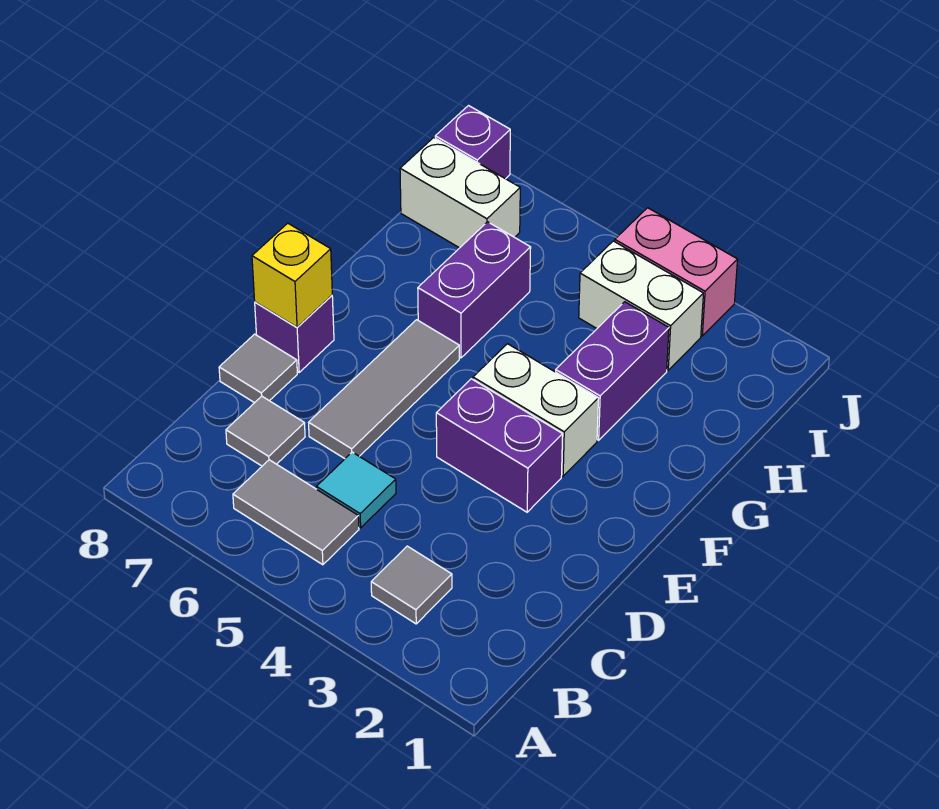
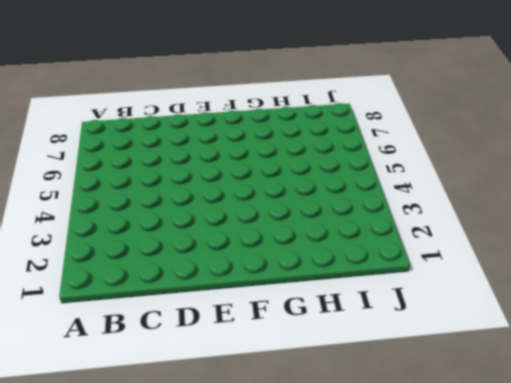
none -> grey 1x1 tile [371,546,452,624]
none -> grey 1x2 tile [233,460,359,565]
none -> cyan 1x1 tile [316,452,396,528]

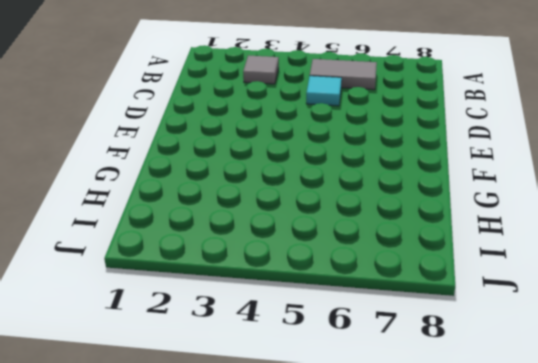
none -> grey 1x1 tile [226,396,305,466]
none -> grey 1x3 tile [309,320,459,459]
none -> grey 1x1 tile [219,334,297,403]

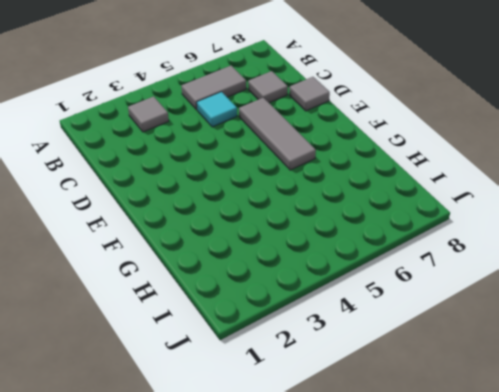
none -> purple 1x2 brick [436,379,563,512]
none -> purple 1x1 brick [255,296,334,372]
none -> white 1x2 brick [473,344,598,476]

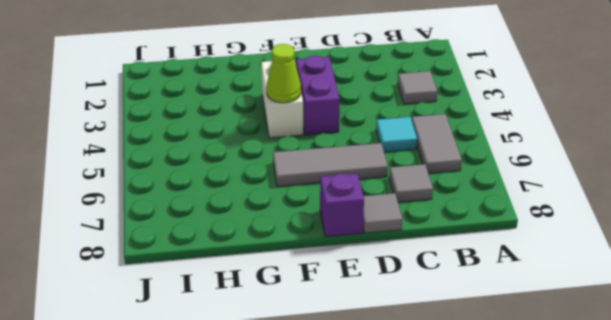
lime 1x1 cone [266,44,301,103] -> none
none -> purple 1x2 brick [556,302,669,440]
none -> purple 1x2 brick [418,222,531,358]
none -> white 1x2 brick [579,241,703,370]

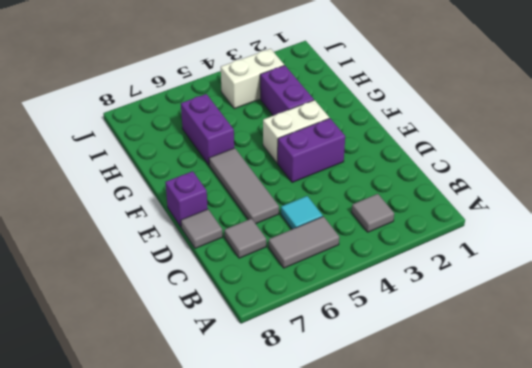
none -> white 1x2 brick [400,138,520,248]
none -> pink 1x2 brick [615,208,738,336]
none -> purple 1x1 brick [435,106,510,179]

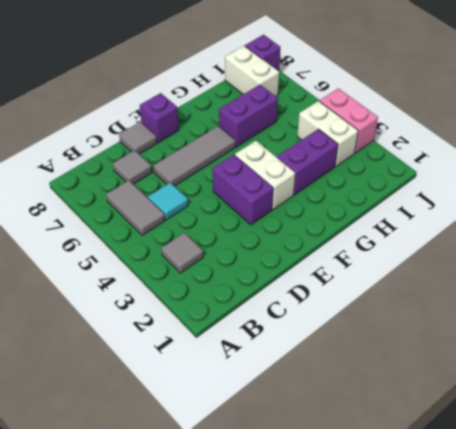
none -> yellow 1x1 brick [252,223,332,327]

